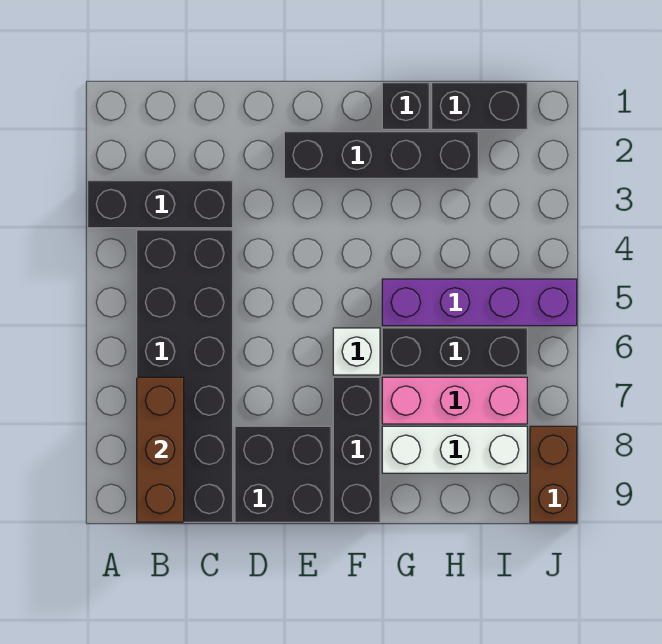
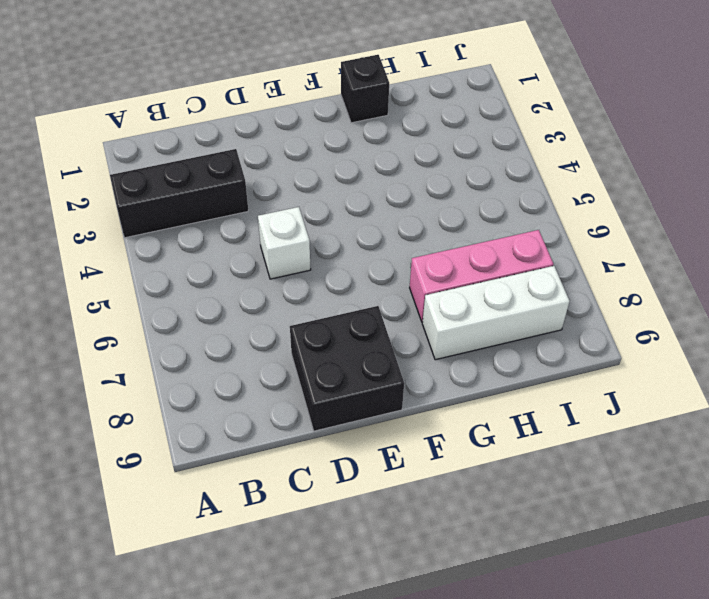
white 1x1 brick [258,207,311,279] -> white 1x1 brick moved to [333,328,380,375]
none -> black 2x6 brick [137,230,233,522]
none -> black 1x4 brick [284,132,478,178]
none -> black 1x3 brick [333,377,380,522]

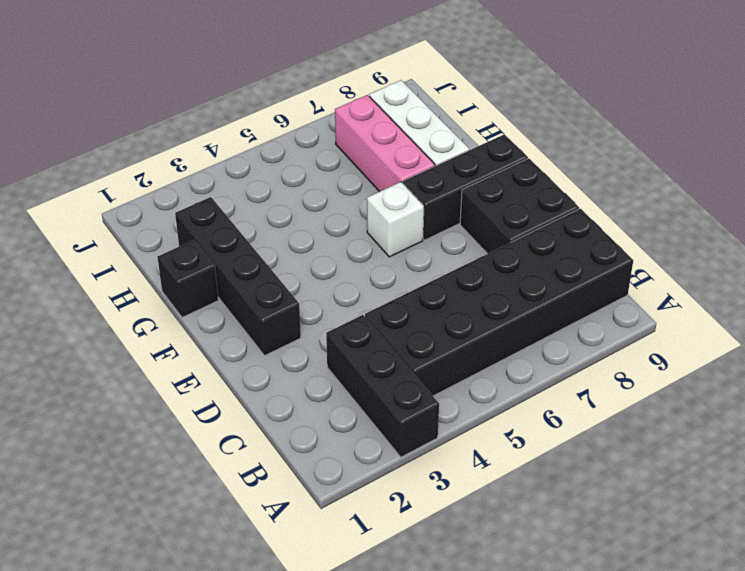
none -> purple 1x4 brick [382,279,577,326]
none -> black 1x3 brick [382,328,527,375]
none -> black 1x2 brick [432,83,527,129]

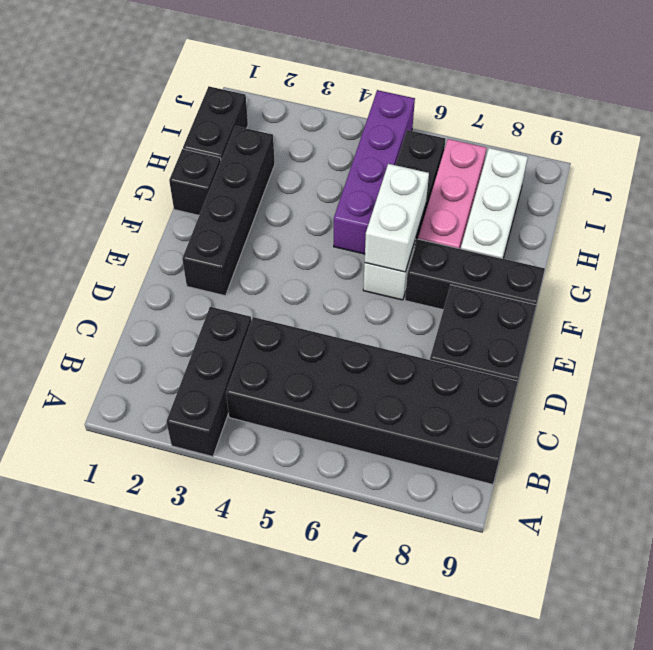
white 1x2 brick [365,164,429,272] -> none
none -> brown 1x2 brick [530,426,577,522]
none -> brown 1x3 brick [137,377,184,522]

